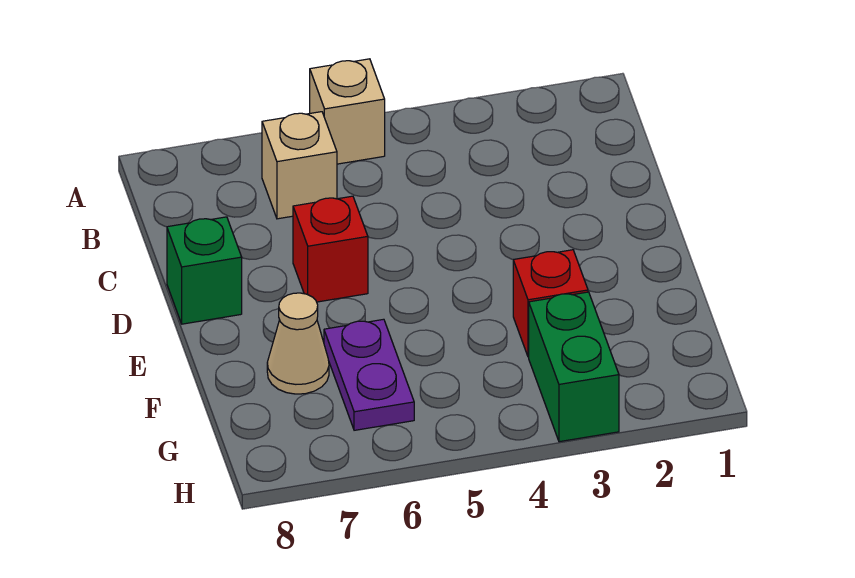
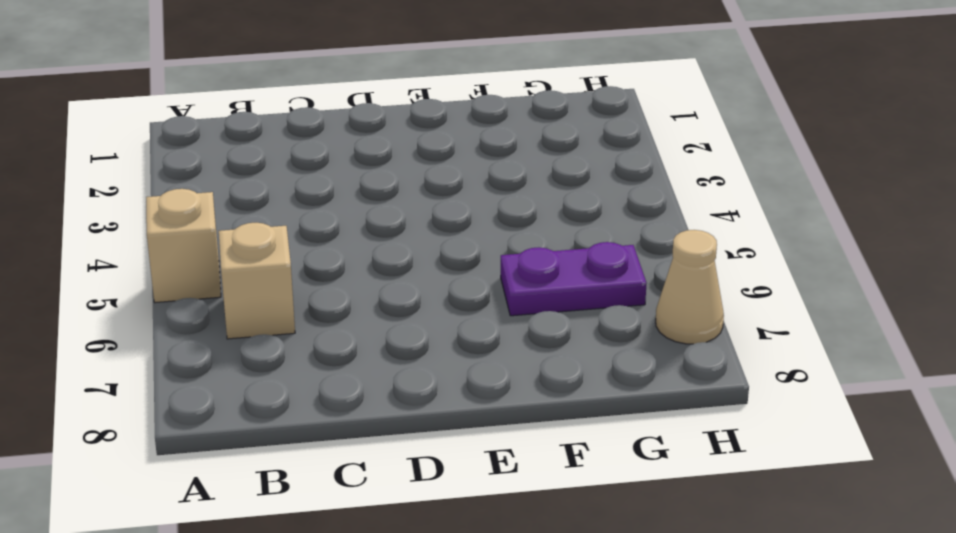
tan 1x1 cone [656,230,724,344] -> tan 1x1 cone moved to [267,293,329,394]
none -> red 1x1 brick [293,196,368,302]
none -> green 1x1 brick [167,217,242,324]

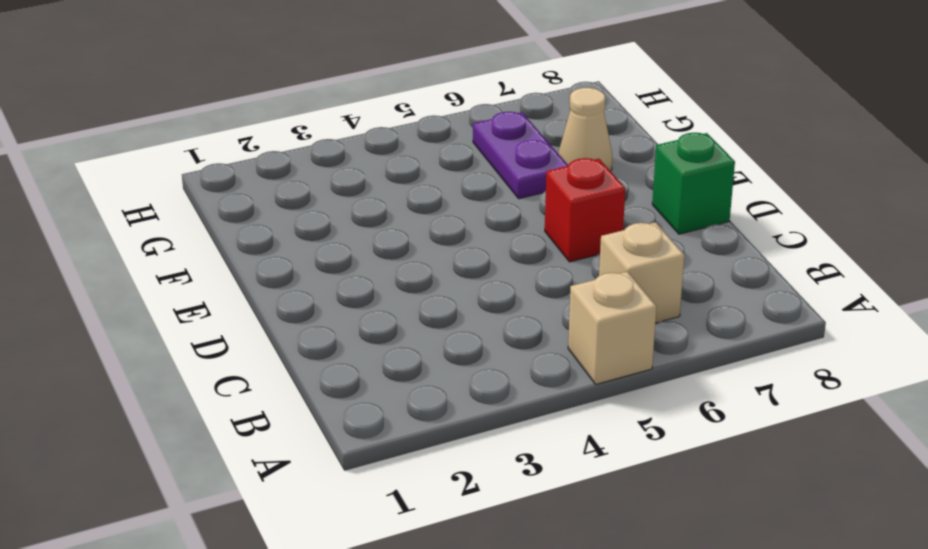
none -> red 1x1 brick [513,250,588,357]
none -> green 1x2 brick [529,292,619,442]

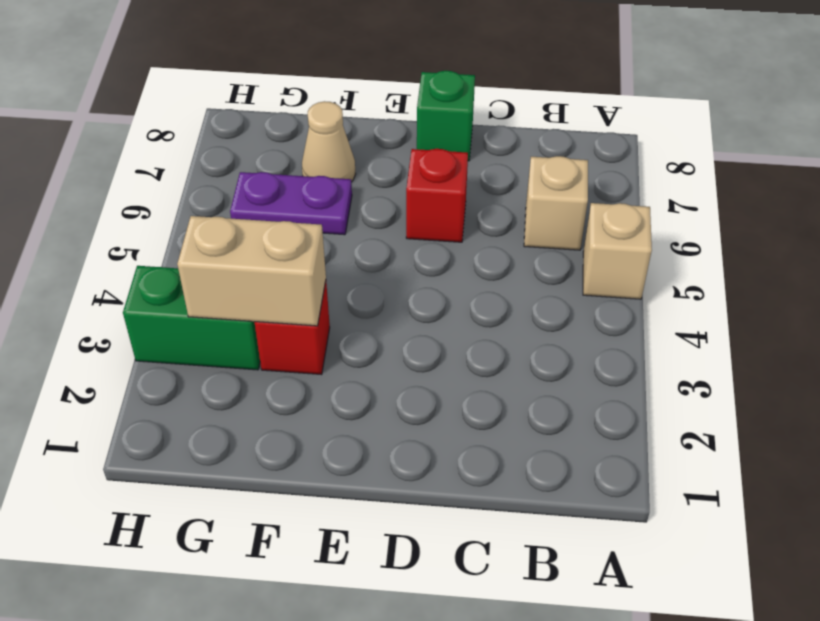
tan 1x2 brick [177,216,326,326] -> none

